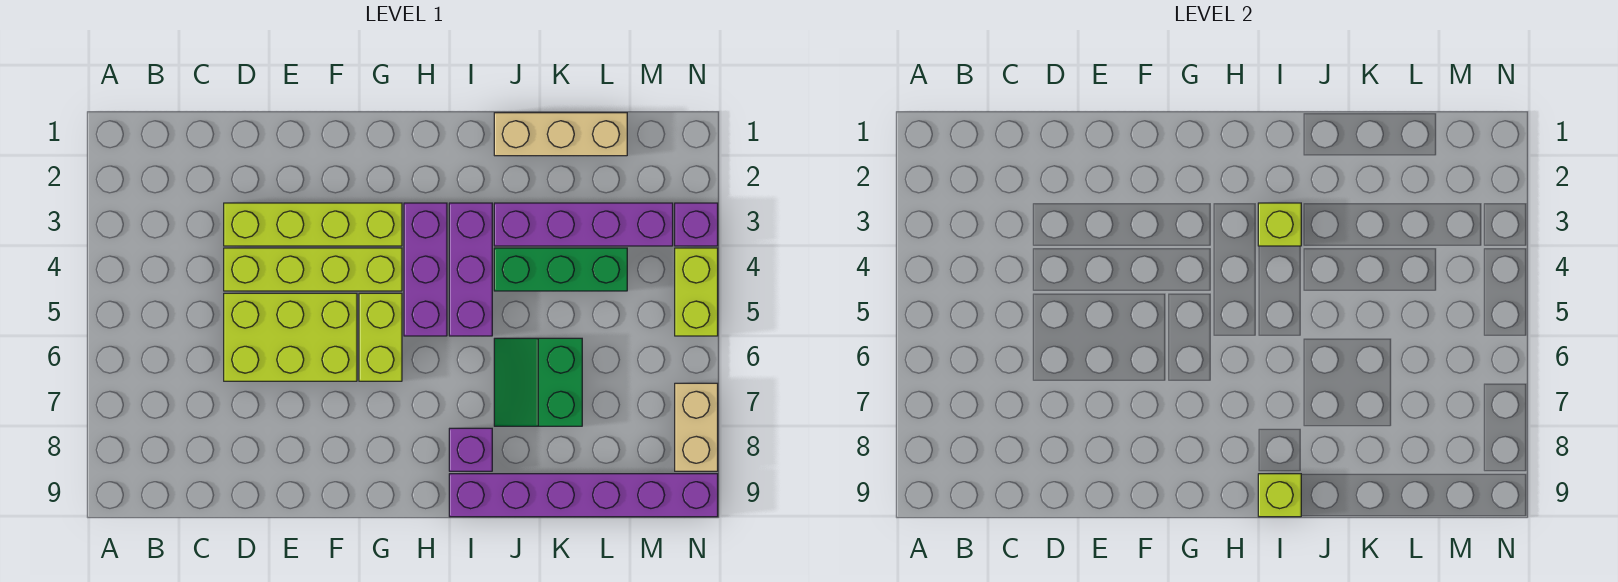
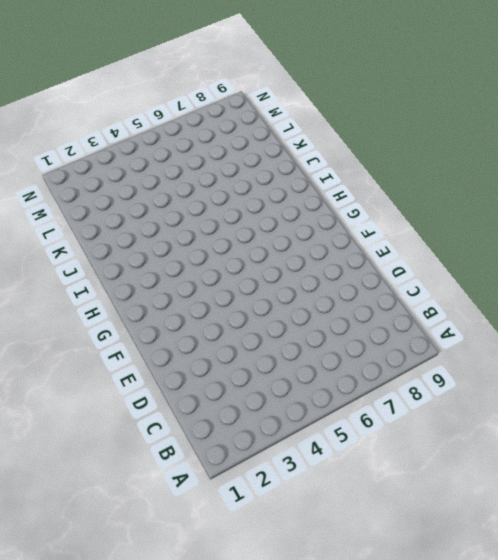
none -> lime 1x4 brick [224,203,402,246]
none -> lime 1x4 brick [224,248,402,291]
none -> lime 2x3 brick [224,293,357,381]

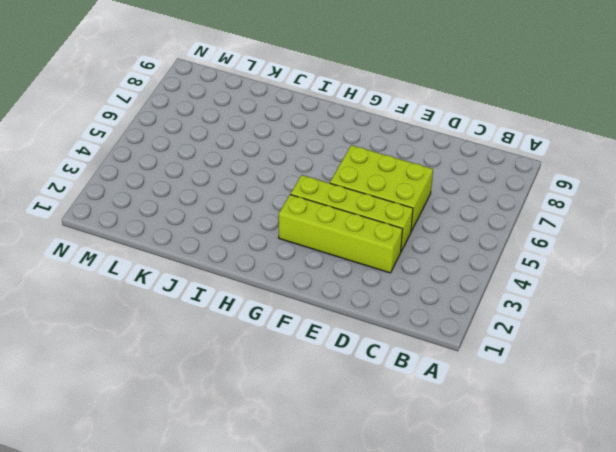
none -> lime 1x2 brick [359,293,402,381]
none -> purple 1x3 brick [404,203,447,336]
none -> purple 1x3 brick [449,203,492,336]

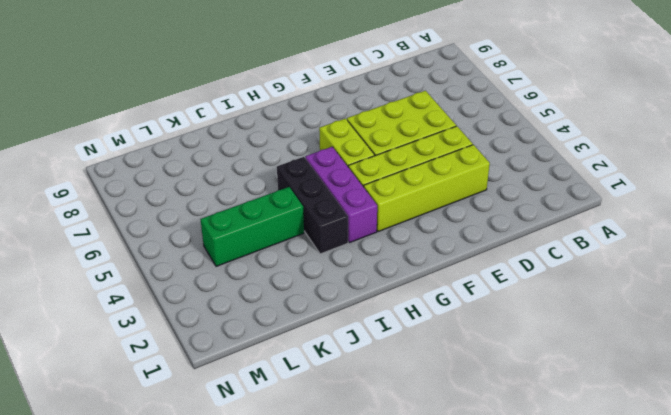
black 1x3 brick [277,157,348,254] -> purple 1x3 brick [449,203,492,336]
none -> purple 1x1 brick [449,428,492,471]
none -> purple 1x6 brick [449,474,718,517]
none -> tan 1x3 brick [494,113,627,156]

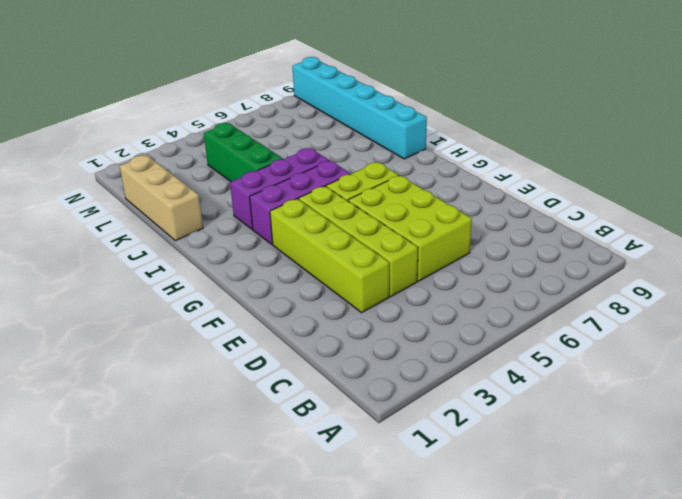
cyan 1x6 brick [292,57,427,159] -> purple 1x6 brick [449,474,718,517]
none -> purple 1x1 brick [449,428,492,471]
none -> purple 1x4 brick [494,203,673,246]
none -> green 2x2 slope [494,338,582,426]

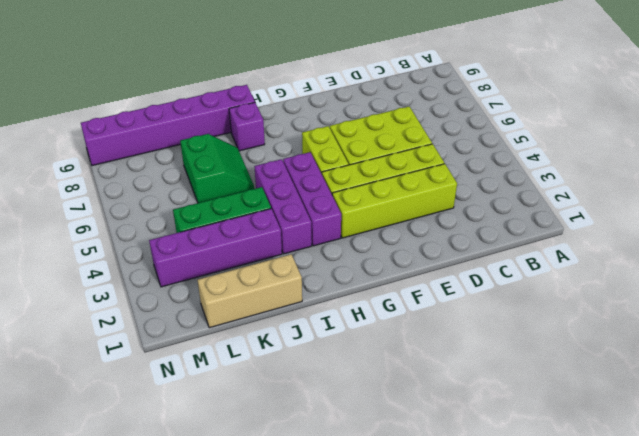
none -> purple 1x1 brick [675,203,718,246]
none -> lime 1x2 brick [675,248,718,336]
none -> tan 1x2 brick [675,383,718,471]

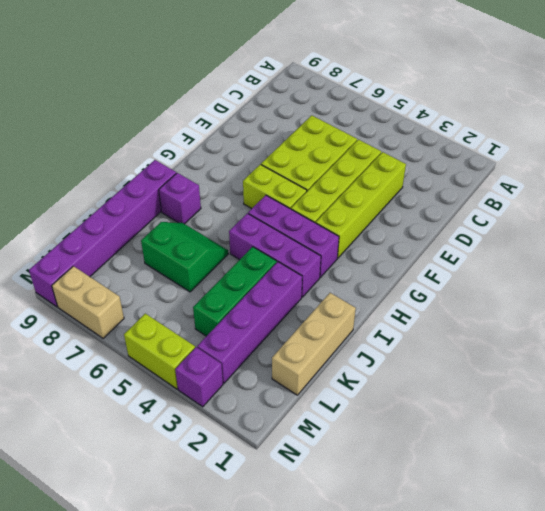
none -> lime 1x1 brick [1258,203,1301,246]
none -> lime 1x1 brick [1258,474,1301,517]

